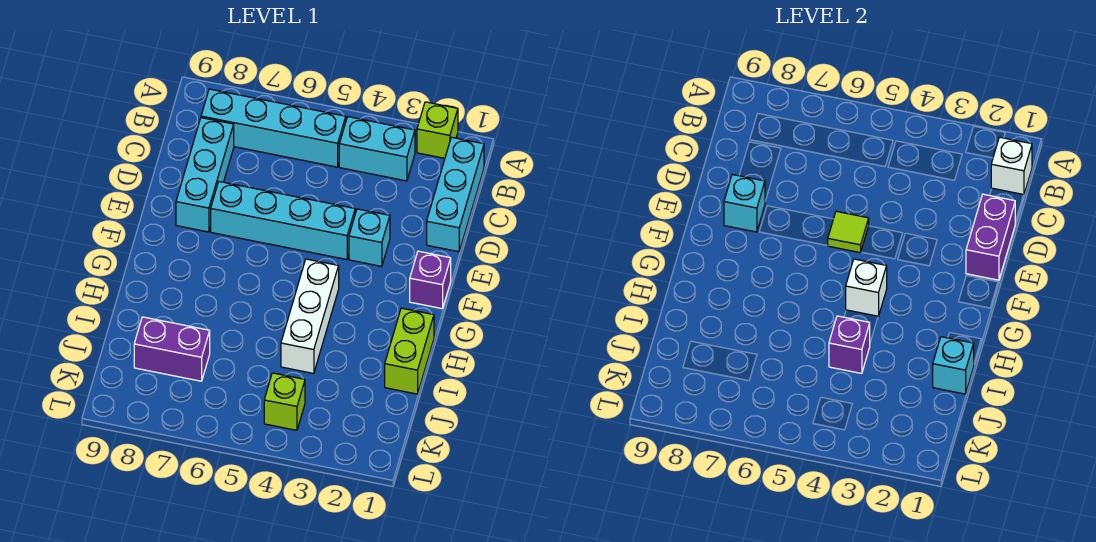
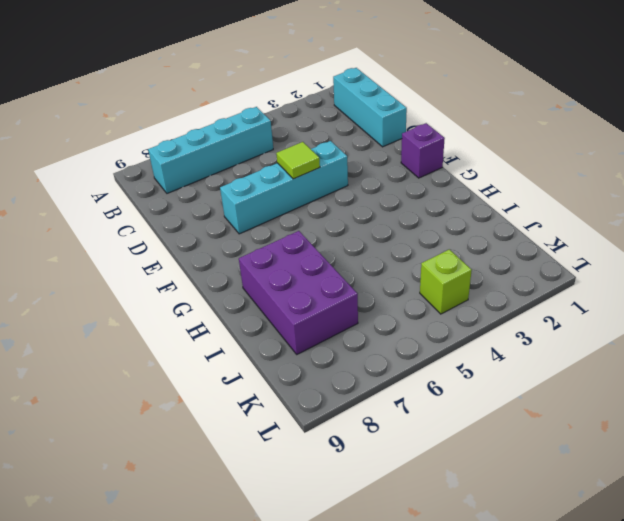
purple 2x3 brick [239,231,358,354] -> purple 1x2 brick [134,317,210,381]
none -> lime 1x1 brick [417,102,458,158]
none -> cyan 1x2 brick [339,117,415,181]
none -> cyan 1x3 brick [176,118,234,232]

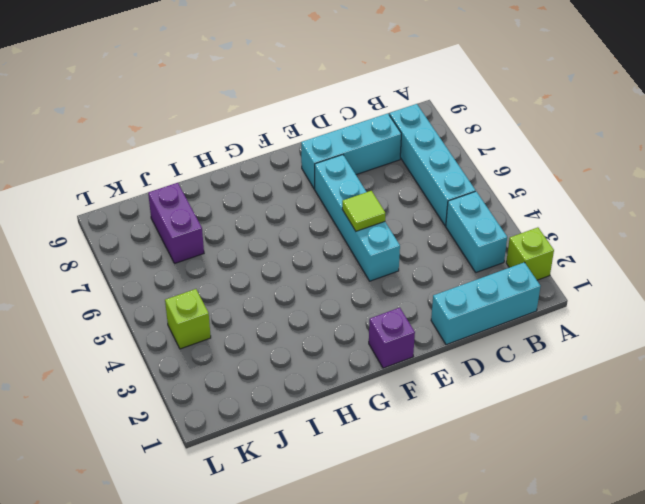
none -> cyan 1x1 brick [349,209,390,266]
none -> white 1x3 brick [281,259,339,373]
none -> lime 1x2 brick [385,308,434,394]

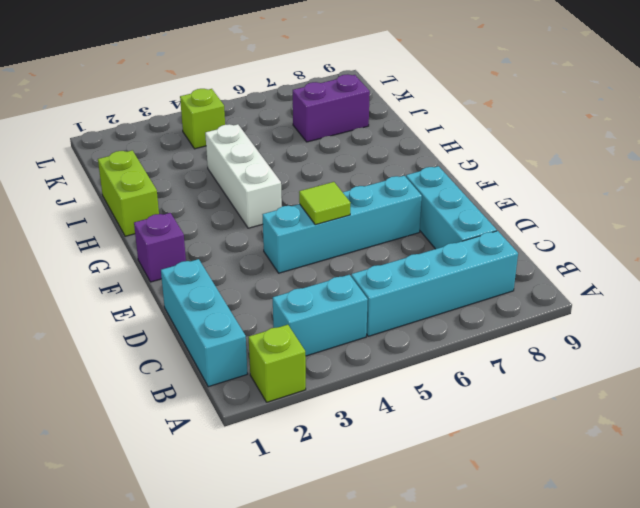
none -> cyan 1x1 brick [349,209,390,266]
none -> white 1x1 brick [991,137,1032,195]
none -> purple 1x2 brick [966,194,1015,280]

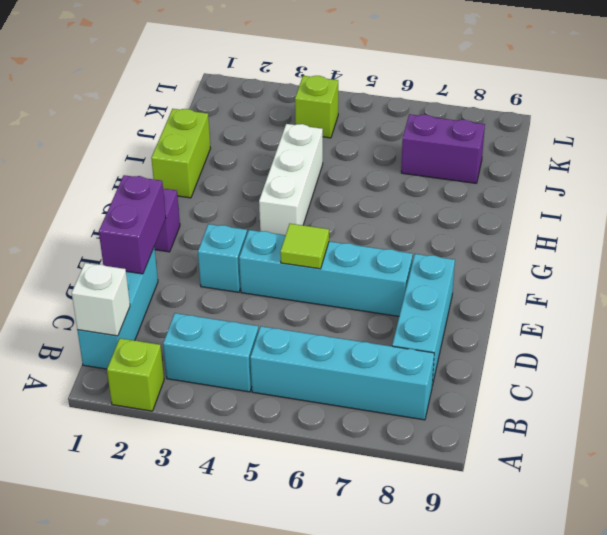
none -> cyan 1x1 brick [724,175,765,232]
none -> white 1x1 brick [846,259,887,316]
none -> cyan 1x1 brick [933,337,974,394]

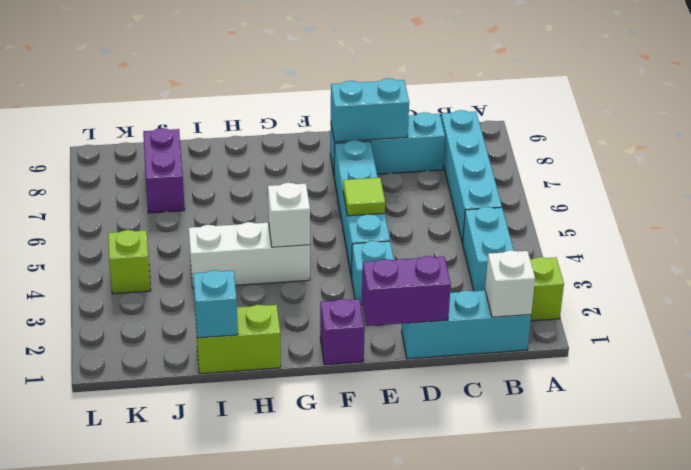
cyan 1x2 brick [331,78,409,142] -> cyan 1x1 brick [724,175,765,232]
none -> purple 1x1 brick [829,316,870,373]

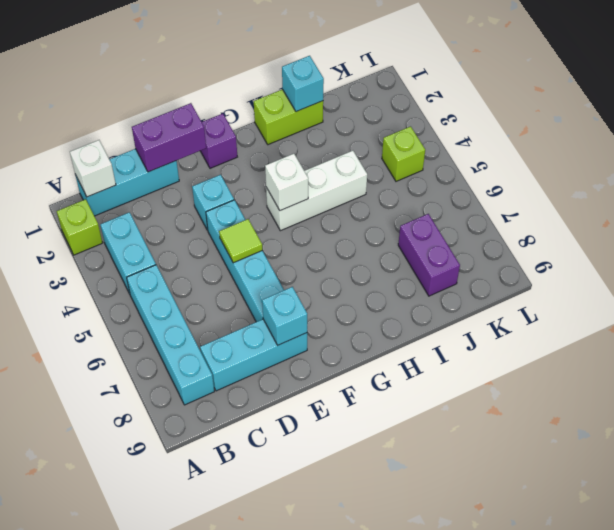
none -> purple 1x1 brick [829,316,870,373]

